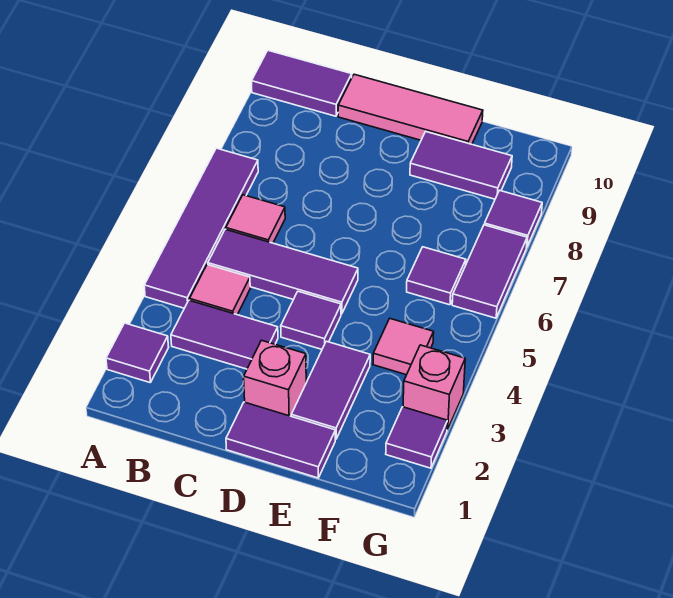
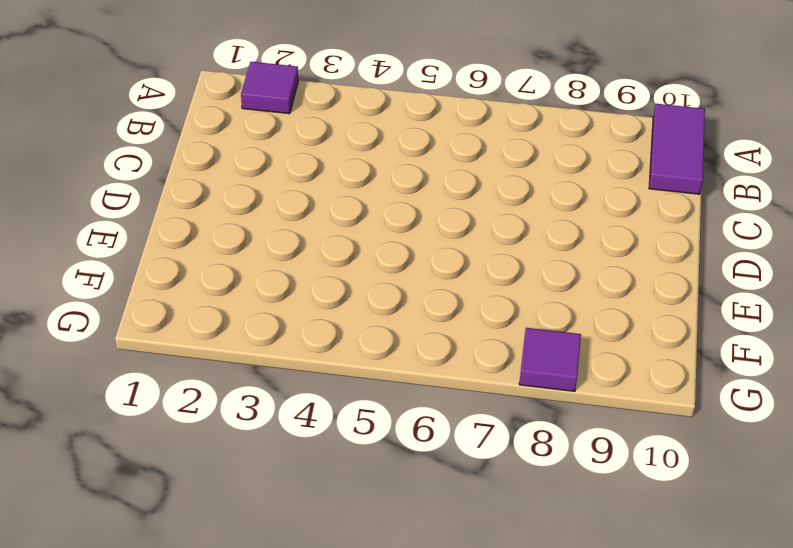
none -> purple 1x4 tile [144,148,258,308]
none -> purple 1x2 tile [171,300,278,369]
none -> pink 1x1 tile [190,265,250,315]

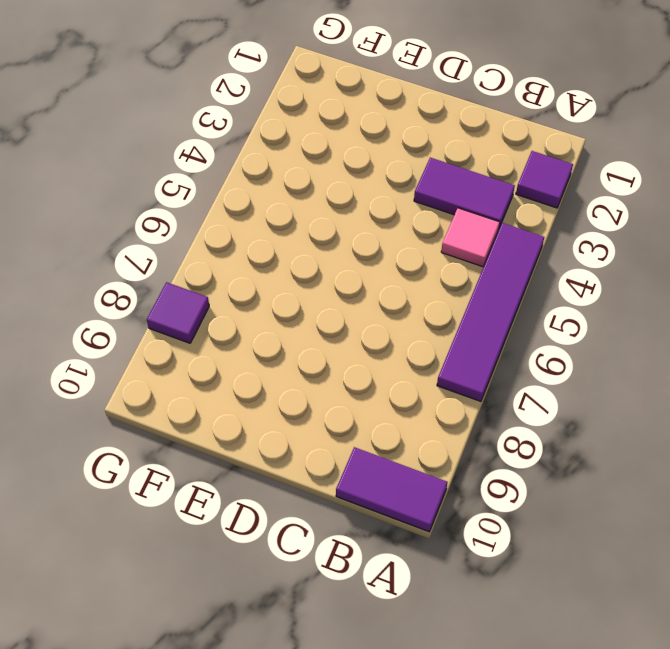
none -> purple 1x3 tile [208,229,358,314]
none -> pink 1x1 tile [226,195,285,243]
none -> pink 1x3 tile [338,74,483,144]

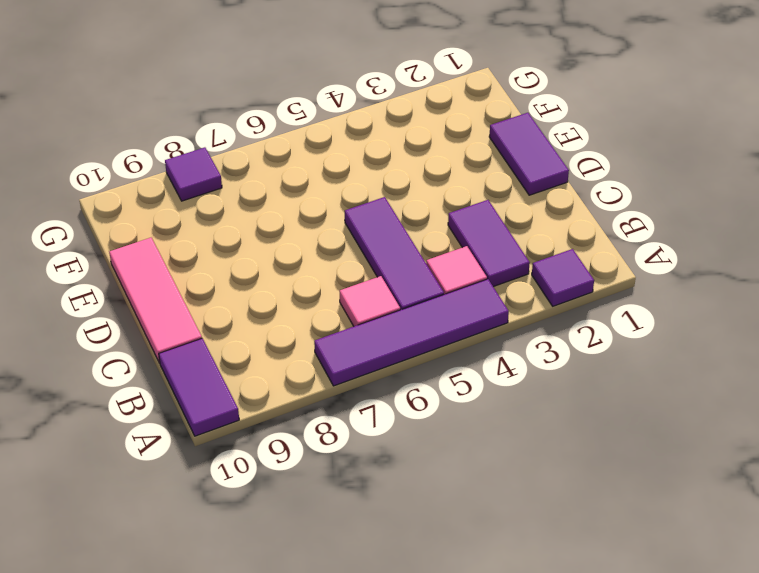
none -> pink 1x1 brick [244,340,306,416]
none -> purple 1x1 tile [281,291,341,349]
none -> purple 1x2 tile [291,341,370,439]

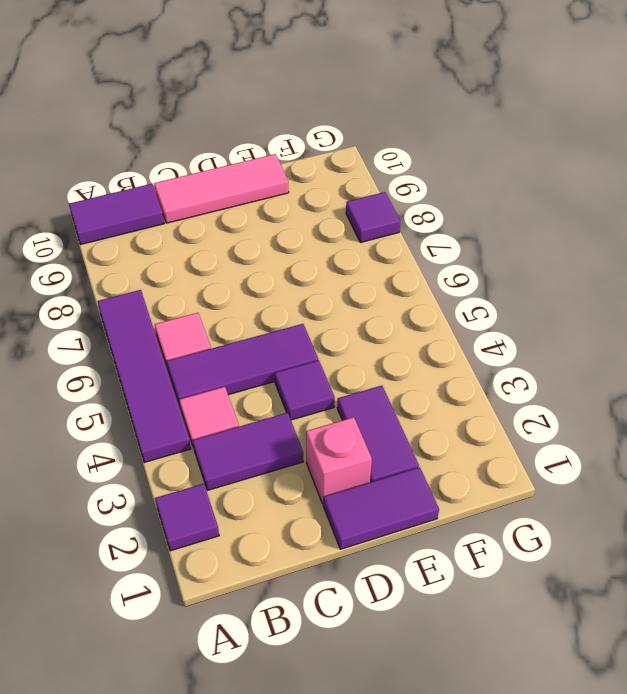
none -> purple 1x2 tile [410,132,512,199]
none -> pink 1x1 tile [373,319,434,375]
none -> purple 1x1 tile [407,247,466,305]

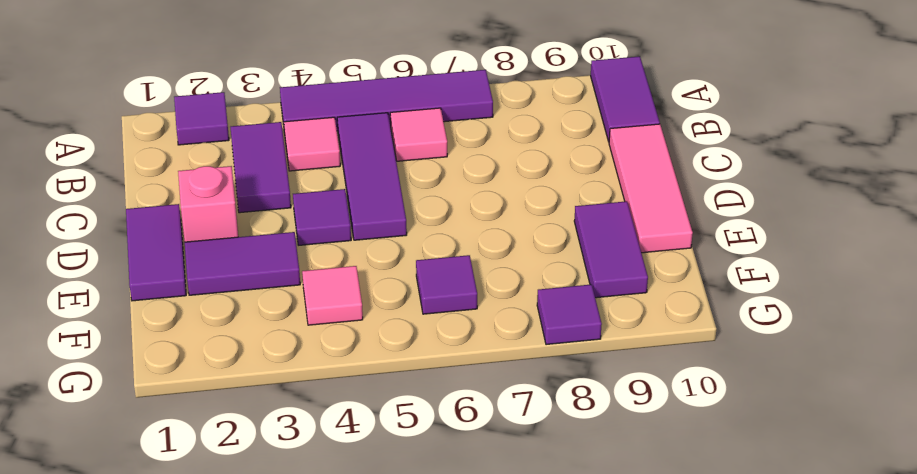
none -> purple 1x1 tile [386,407,447,468]
none -> pink 1x1 brick [403,345,465,430]
none -> purple 1x2 tile [452,225,527,318]

